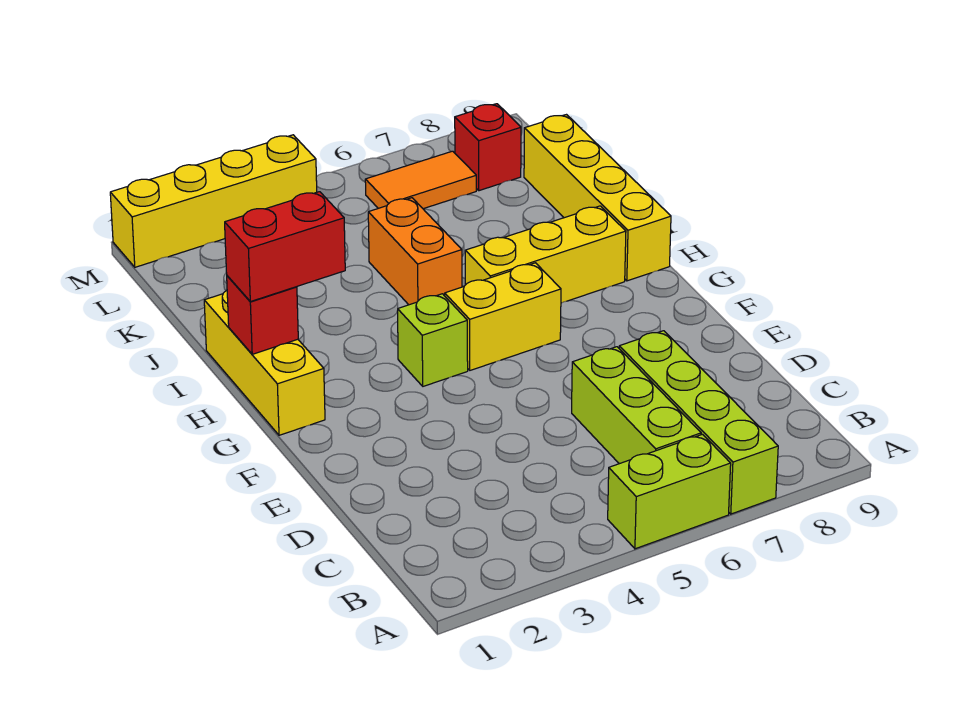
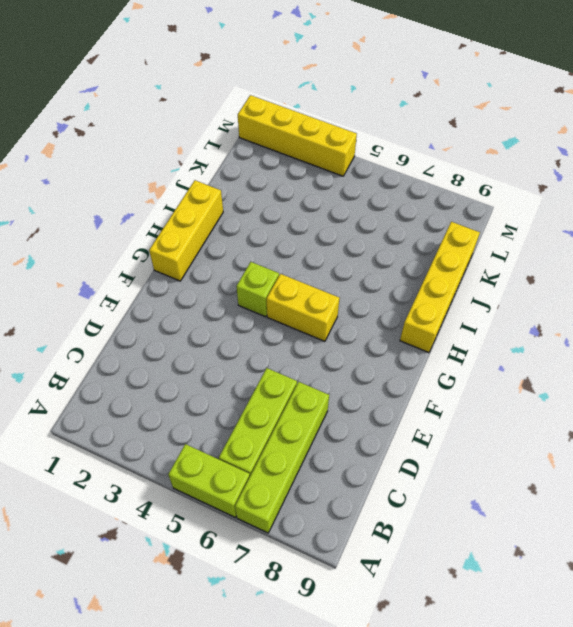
none -> yellow 1x3 brick [465,206,626,303]
none -> orange 1x2 brick [368,198,462,305]
none -> orange 1x2 tile [365,151,476,209]

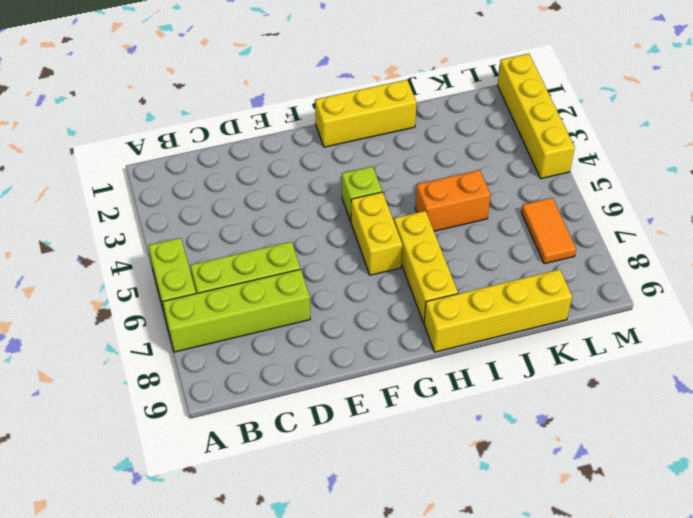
none -> red 1x1 brick [455,104,521,191]
none -> red 1x1 brick [227,276,298,354]
none -> red 1x2 brick [225,192,345,302]

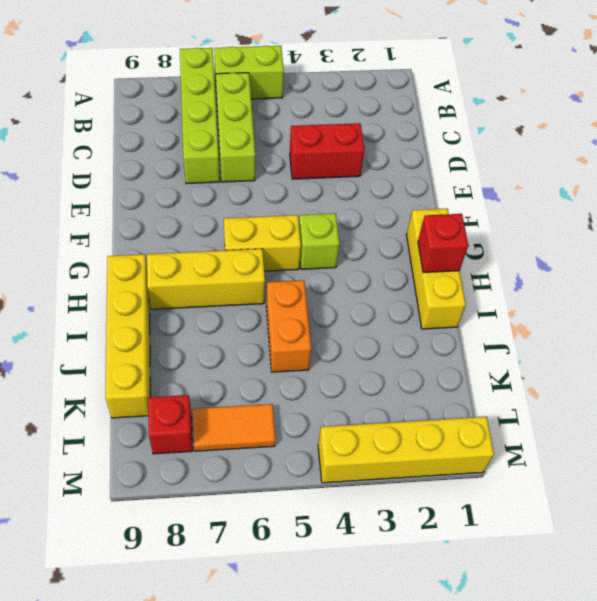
red 1x2 brick [290,123,364,179] -> red 1x2 brick moved to [225,192,345,302]

